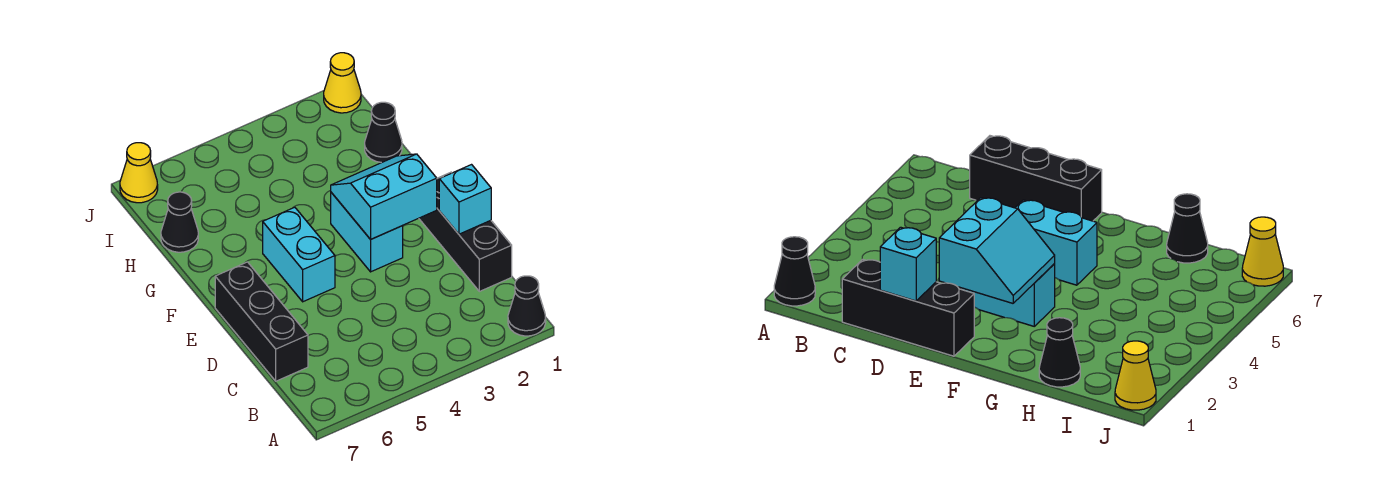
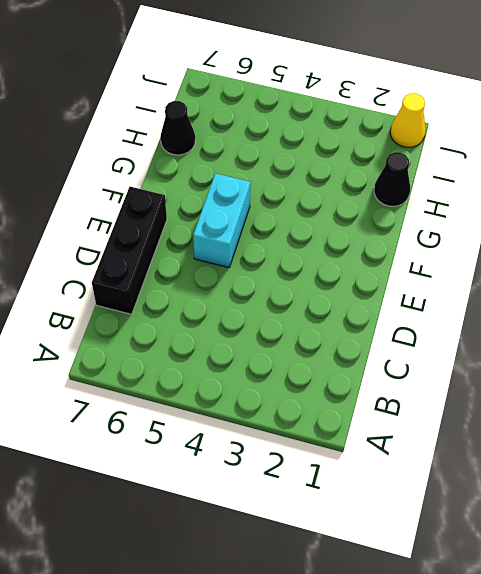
none -> black 1x1 cone [508,276,546,336]
none -> black 1x3 brick [419,172,512,291]

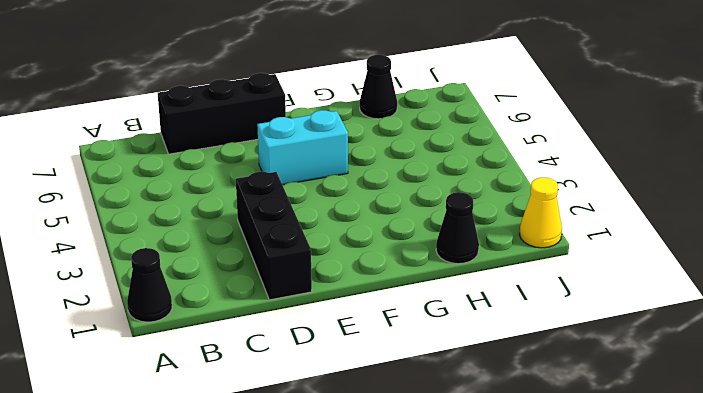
black 1x3 brick [236,172,312,300] -> black 1x3 brick turned to [419,172,512,291]
none -> cyan 1x2 brick [331,192,403,272]
none -> yellow 1x1 cone [120,143,158,203]

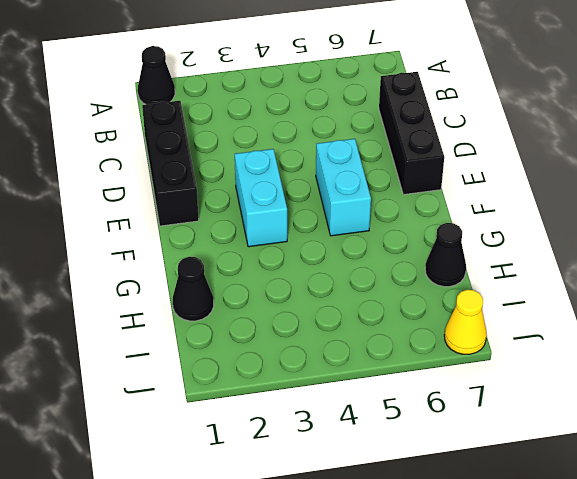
none -> yellow 1x1 cone [324,53,361,113]
none -> cyan 1x1 brick [439,165,491,234]

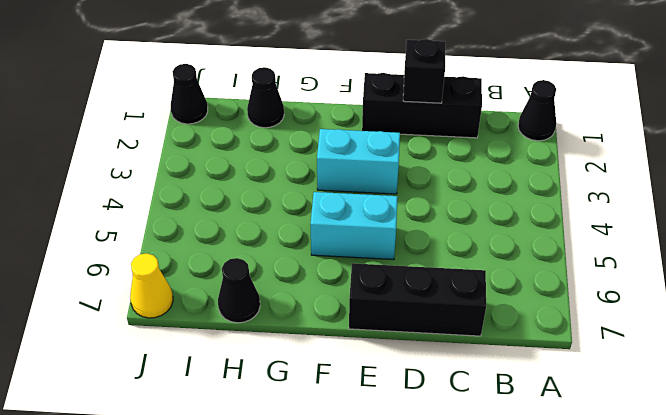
black 1x1 brick [403,39,445,103] -> cyan 1x1 brick [439,165,491,234]
black 1x1 cone [171,64,208,124] -> yellow 1x1 cone [324,53,361,113]
none -> cyan 2x2 slope [331,154,437,239]

